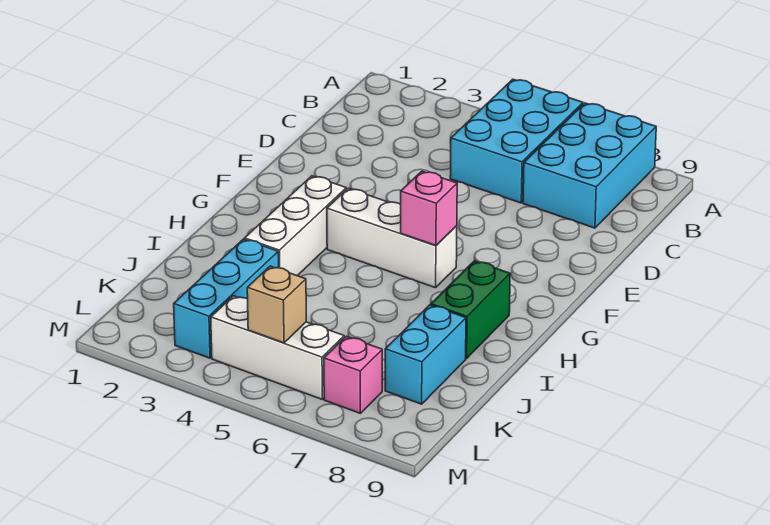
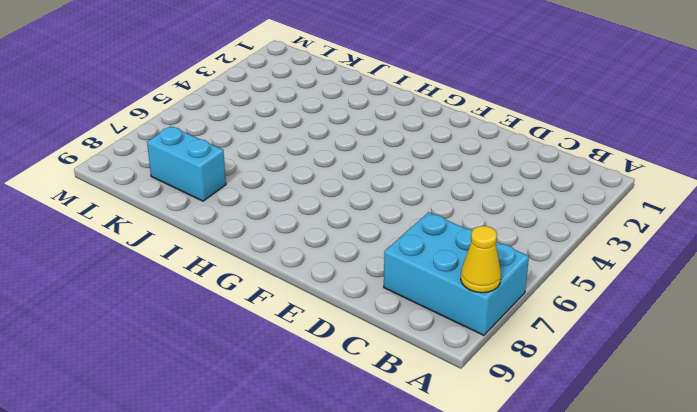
yellow 1x1 cone [461,226,501,293] -> none
none -> cyan 2x3 brick [450,79,583,203]
none -> white 1x3 brick [245,176,346,276]

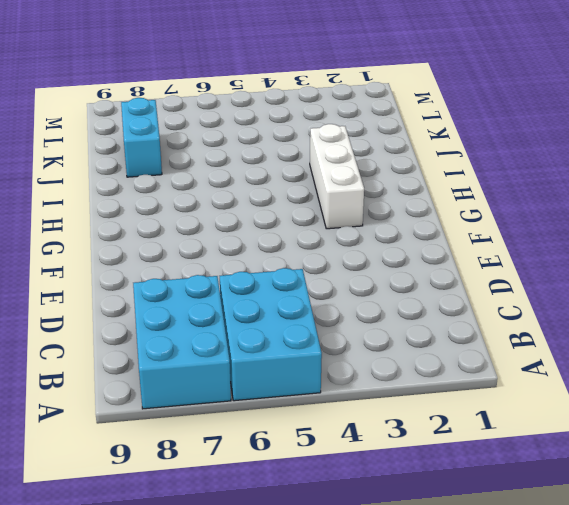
none -> white 1x3 brick [327,188,457,288]
none -> green 1x2 brick [431,261,510,359]

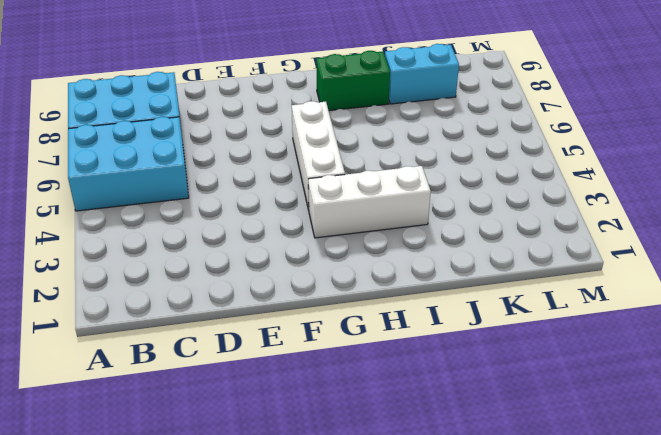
none -> cyan 1x3 brick [174,239,279,358]
none -> white 1x3 brick [211,296,344,399]

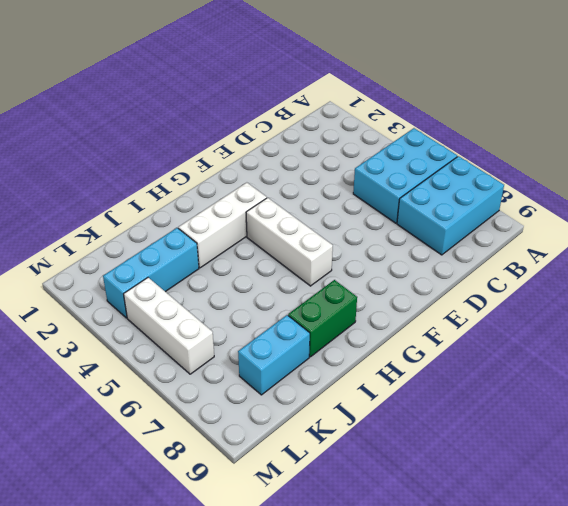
none -> pink 1x1 brick [324,336,382,413]
none -> pink 1x1 brick [401,171,457,246]

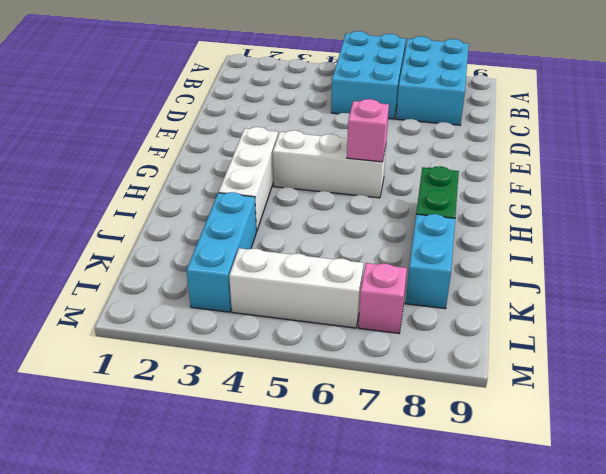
none -> tan 1x1 brick [247,266,306,343]

